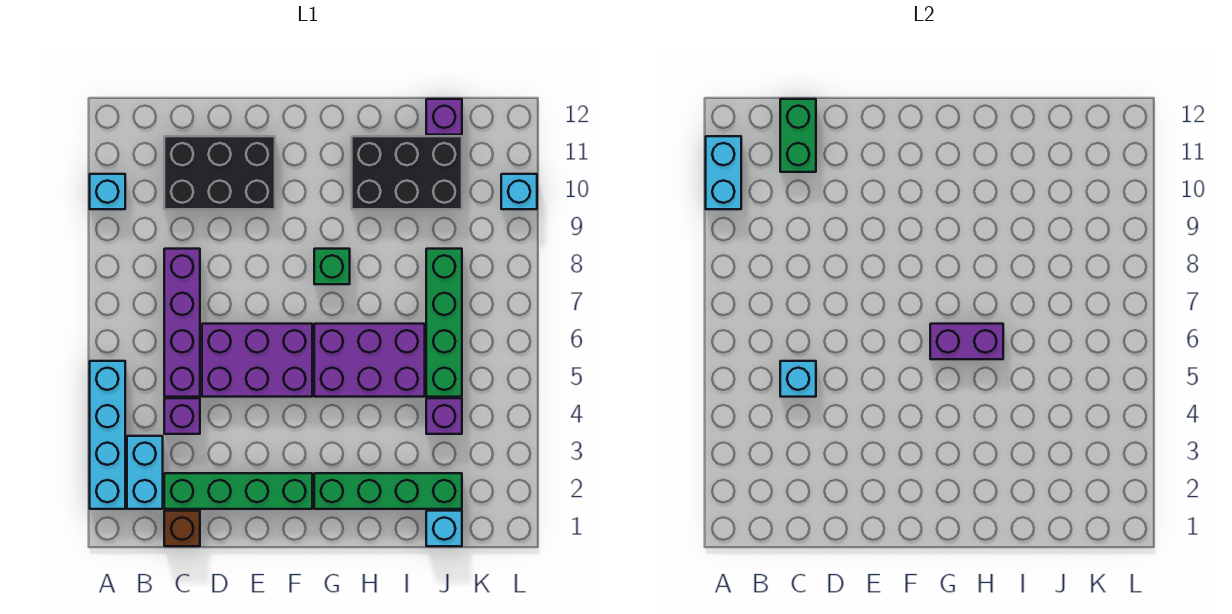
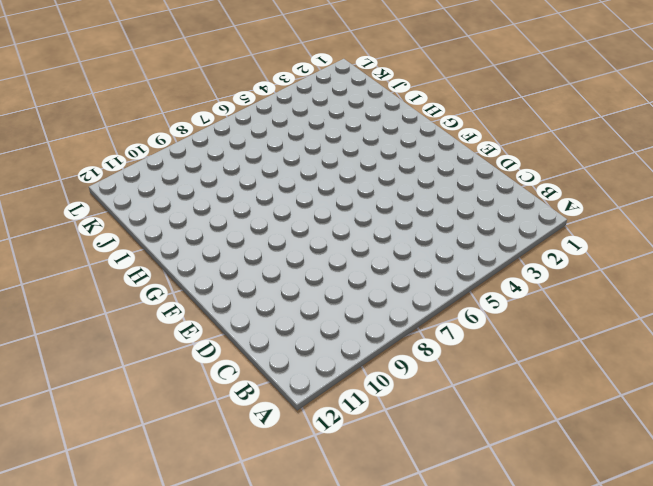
none -> cyan 1x4 brick [90,361,125,509]
none -> cyan 1x1 brick [90,174,125,209]
none -> cyan 1x2 brick [127,436,163,509]

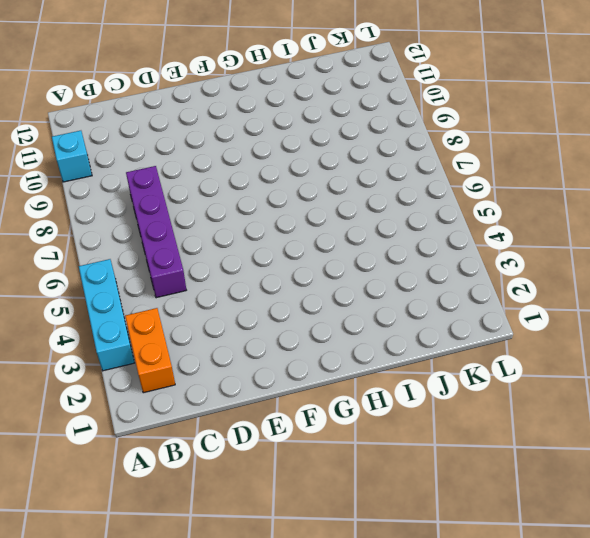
cyan 1x3 brick [79,259,134,371] -> cyan 1x4 brick [90,361,125,509]
orange 1x2 brick [125,308,175,393] -> cyan 1x2 brick [127,436,163,509]
none -> brown 1x1 brick [164,511,200,546]
none -> green 1x4 brick [164,473,312,509]
none -> purple 1x1 brick [164,398,200,434]

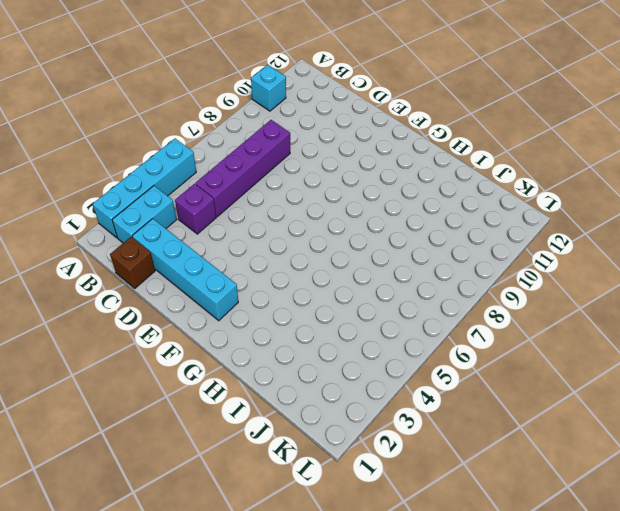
cyan 1x4 brick [132,219,238,321] -> green 1x4 brick [164,473,312,509]
none -> black 2x3 brick [164,136,275,209]
none -> purple 2x3 brick [202,324,312,397]
none -> green 1x4 brick [314,473,462,509]

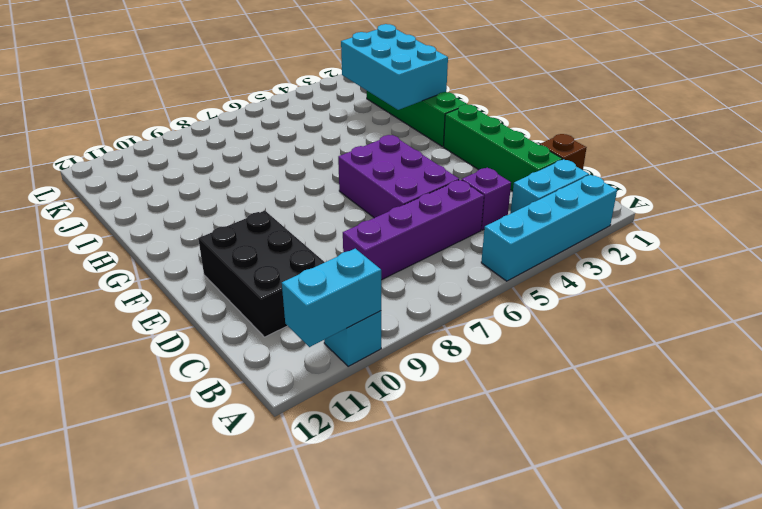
cyan 2x3 brick [341,24,448,110] -> none
none -> purple 2x3 brick [314,324,425,397]
none -> green 1x1 brick [314,249,350,284]
none -> black 2x3 brick [352,136,462,209]

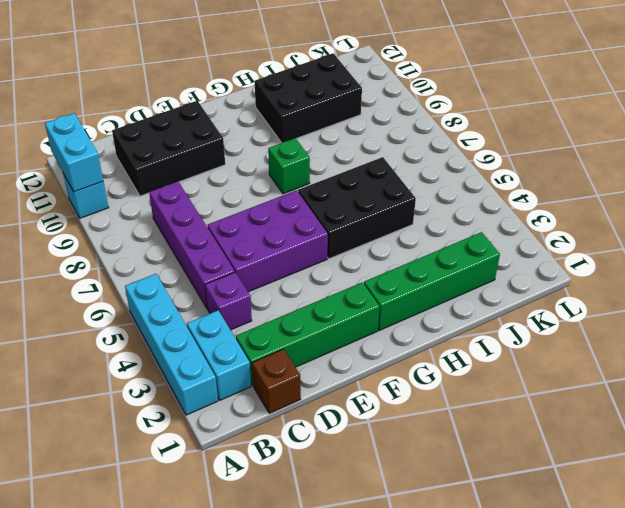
black 2x3 brick [298,157,416,259] -> purple 2x3 brick [314,324,425,397]
none -> cyan 1x1 brick [426,511,462,546]
none -> purple 1x1 brick [426,398,462,434]
none -> green 1x4 brick [426,249,462,397]

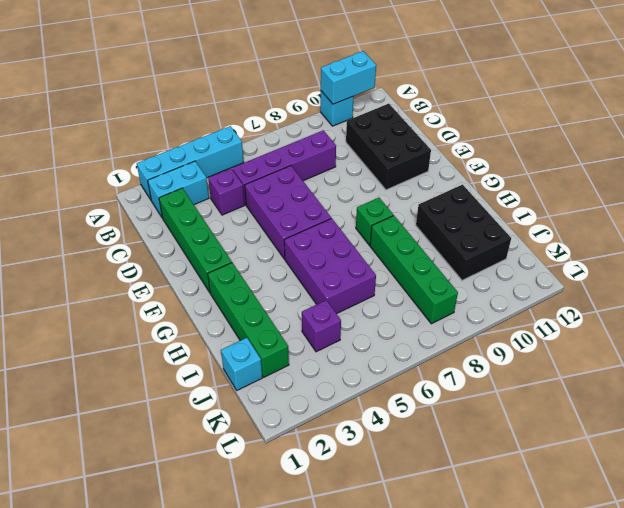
green 1x4 brick [370,216,458,324] -> green 1x4 brick turned to [426,249,462,397]
none -> brown 1x1 brick [164,511,200,546]
none -> purple 1x1 brick [426,99,462,135]
none -> cyan 1x1 brick [501,174,537,209]

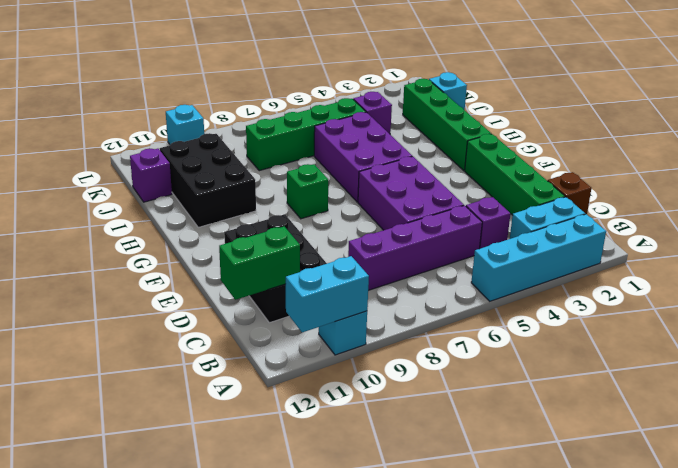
none -> cyan 1x1 brick [780,361,816,397]
none -> purple 1x2 brick [930,324,1003,359]

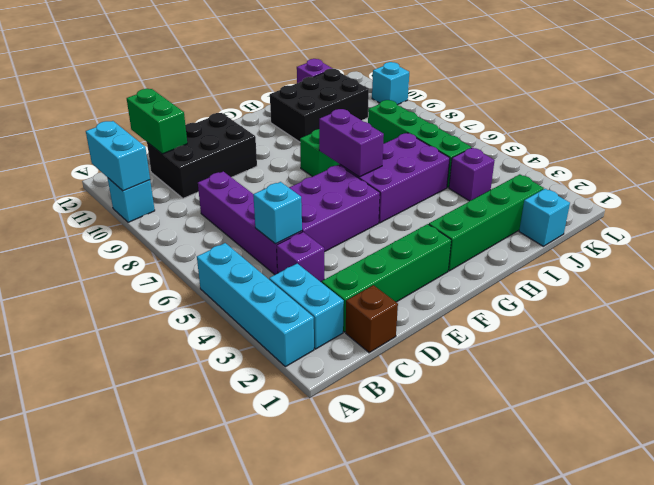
purple 1x2 brick [319,109,384,177] -> purple 1x2 brick turned to [930,324,1003,359]

